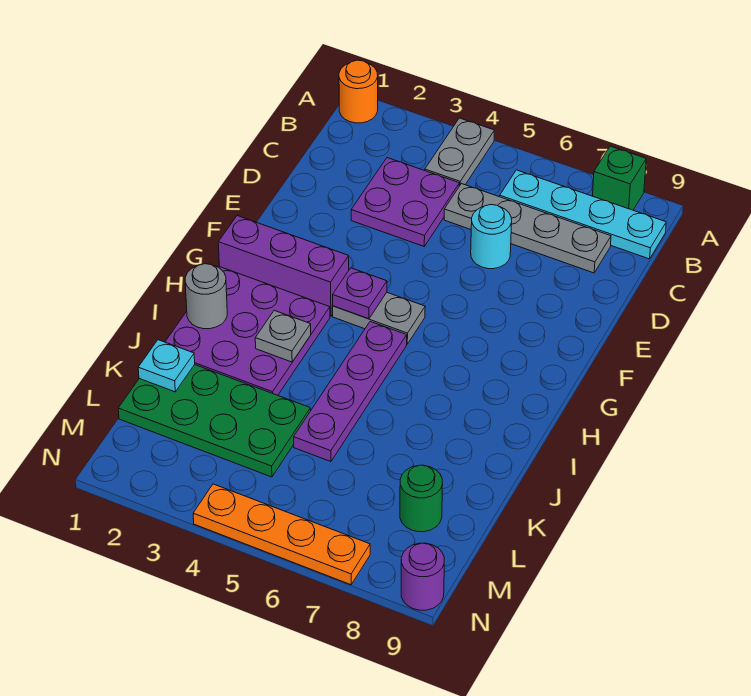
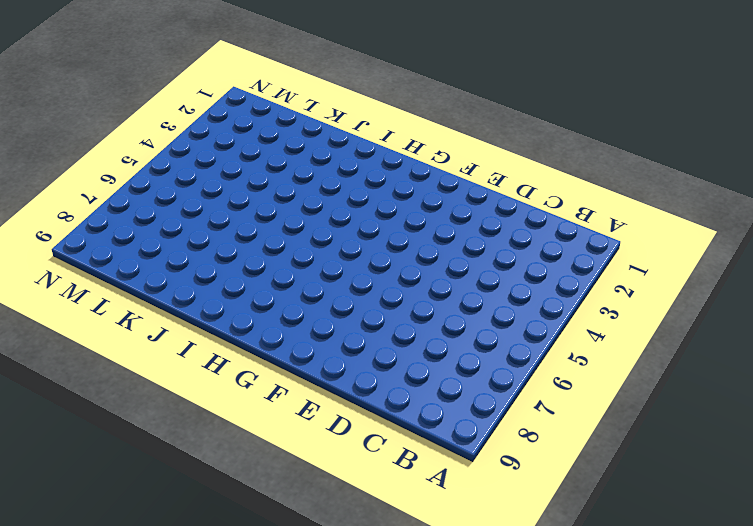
none -> orange 1x1 round brick [339,60,378,123]
none -> grey 1x2 plate [425,118,494,186]
none -> green 1x1 brick [593,146,646,210]

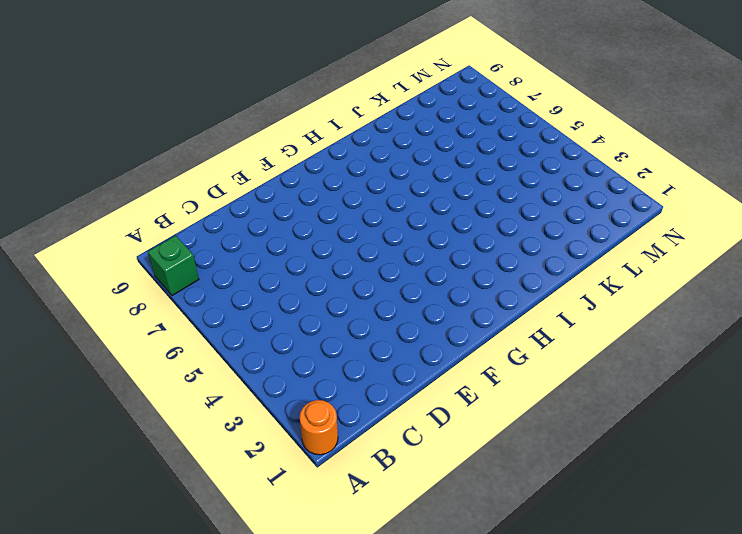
none -> grey 1x2 plate [425,118,494,186]
none -> cyan 1x4 plate [500,170,666,259]
none -> purple 2x2 plate [351,158,460,246]

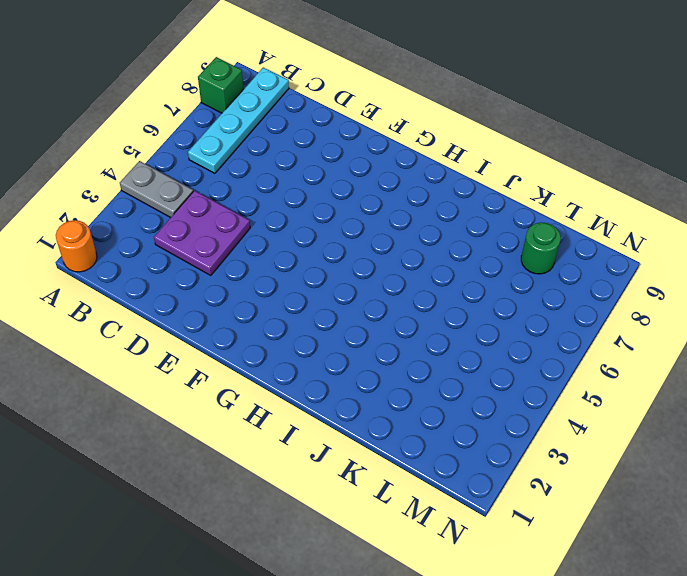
none -> grey 1x4 plate [444,184,611,273]
none -> cyan 1x1 round brick [471,205,512,269]
none -> purple 1x3 brick [218,216,349,316]

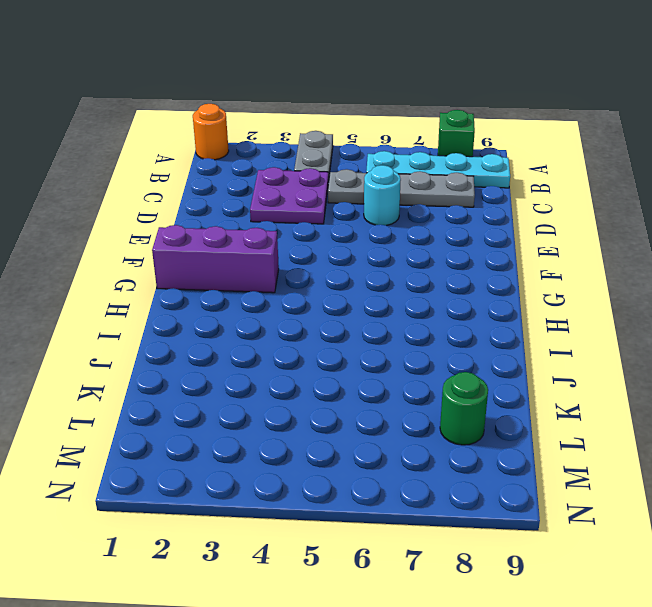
none -> grey 1x2 plate [333,293,425,344]
none -> purple 3x3 plate [165,266,330,395]
none -> purple 1x4 plate [294,321,407,462]

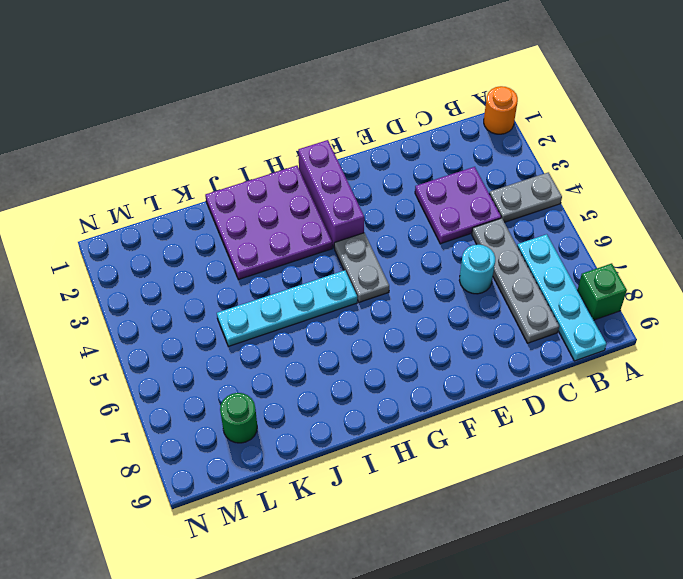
cyan 1x4 plate [217,270,357,346] -> purple 1x4 plate [294,321,407,462]
none -> green 2x4 plate [118,365,311,477]
none -> orange 1x4 plate [193,484,370,585]
none -> purple 1x1 round brick [401,543,444,610]

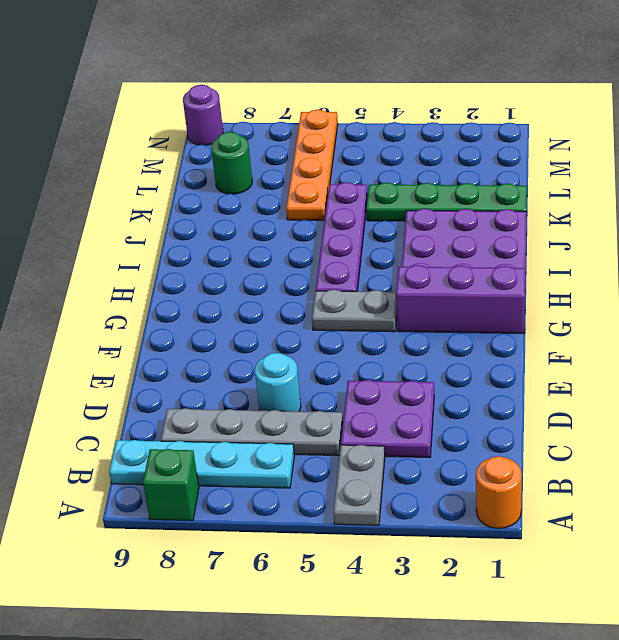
green 1x4 plate [366,183,527,221] -> green 2x4 plate [118,365,311,477]
orange 1x4 plate [286,110,338,220] -> orange 1x4 plate turned to [193,484,370,585]
none -> purple 1x1 plate [333,268,387,319]
none -> grey 1x1 round brick [185,264,227,329]
none -> grey 1x1 plate [255,310,311,362]

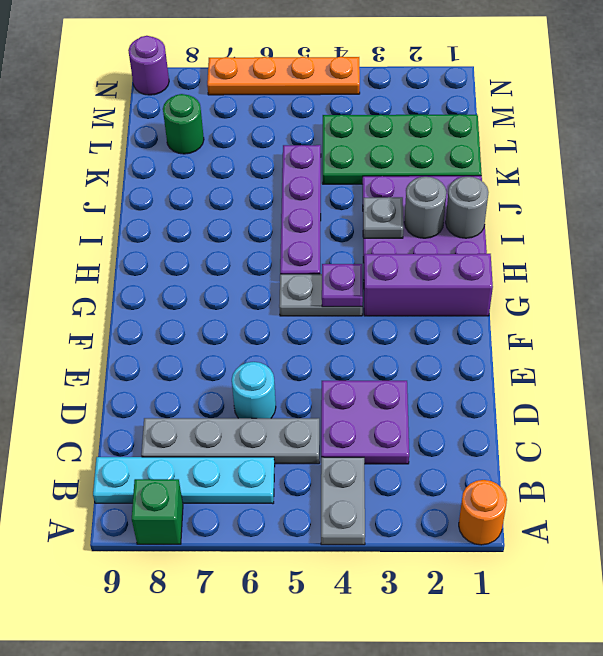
grey 1x1 round brick [404,177,446,238] -> none
none -> cyan 1x1 plate [138,340,195,392]

